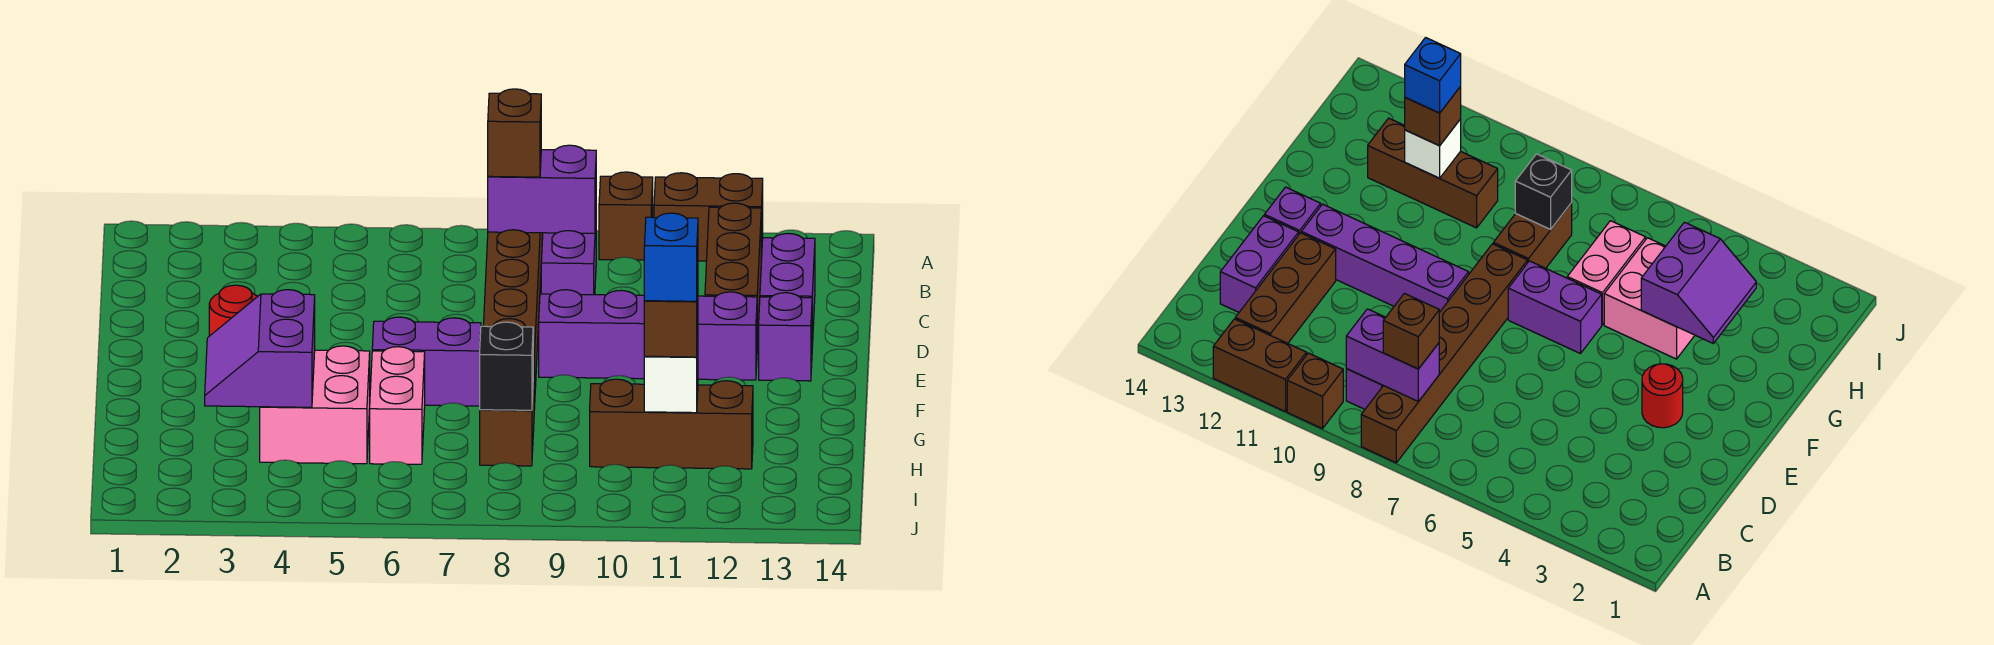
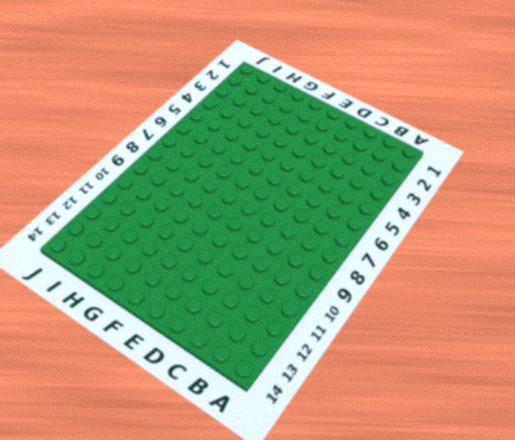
none -> brown 1x6 brick [483,230,543,388]
none -> brown 1x1 brick [599,172,653,260]
none -> brown 1x2 brick [654,173,763,261]

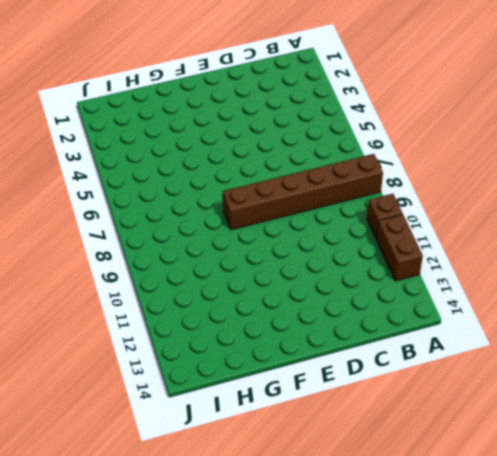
none -> purple 1x2 brick [541,225,596,295]
none -> brown 1x3 brick [705,203,761,346]
none -> purple 1x2 brick [760,233,815,346]

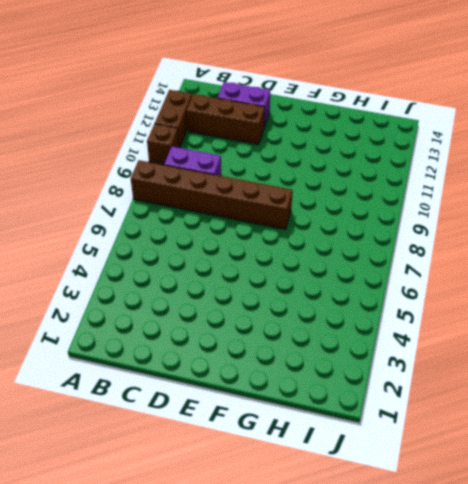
none -> red 1x1 round brick [209,285,258,336]
none -> purple 1x4 brick [539,290,757,380]
none -> purple 1x1 brick [759,293,812,381]

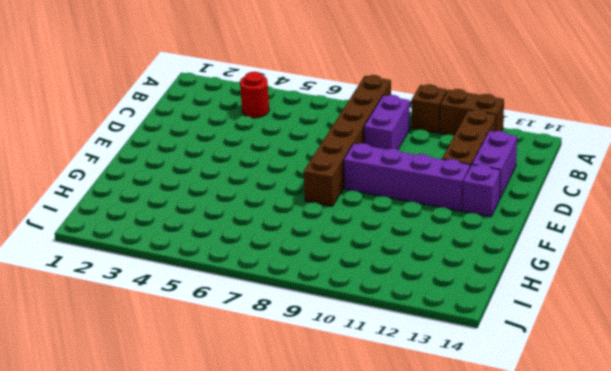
red 1x1 round brick [240,72,269,118] -> red 1x1 round brick moved to [209,285,258,336]
none -> purple 1x2 brick [372,317,481,406]
none -> pink 2x2 brick [260,346,370,464]
none -> pink 1x2 brick [370,347,425,464]

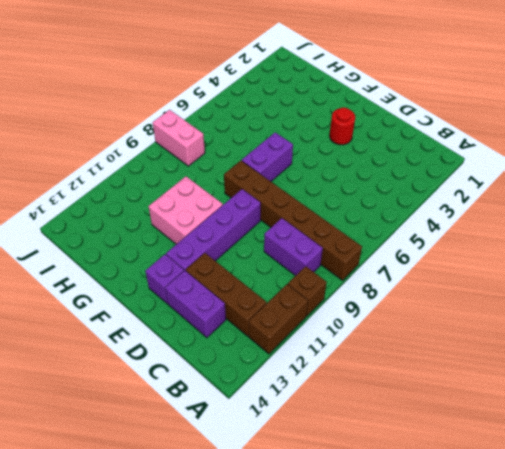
pink 2x2 brick [148,176,223,244] -> pink 2x2 brick moved to [260,346,370,464]
pink 1x2 brick [153,110,205,166] -> pink 1x2 brick moved to [370,347,425,464]
none -> brown 1x2 brick [480,353,535,466]
none -> brown 1x3 brick [590,379,753,469]
none -> purple 1x2 brick [488,145,596,233]

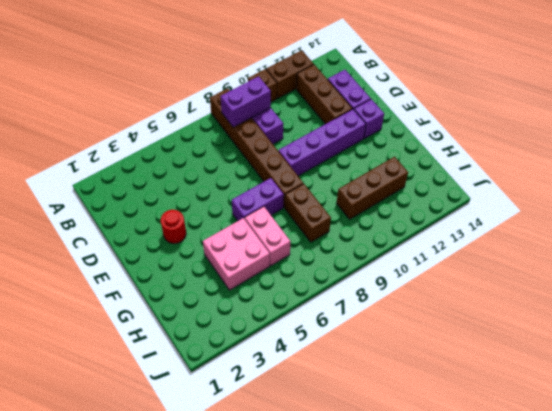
none -> purple 2x2 slope [205,290,315,407]
none -> black 1x1 brick [480,322,533,410]
none -> white 1x1 brick [644,343,698,413]

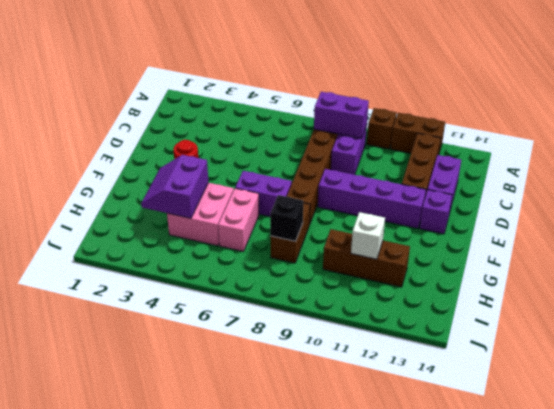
none -> brown 1x1 brick [488,89,541,177]
none -> brown 1x1 brick [644,287,698,357]
none -> blue 1x1 brick [644,213,698,301]

